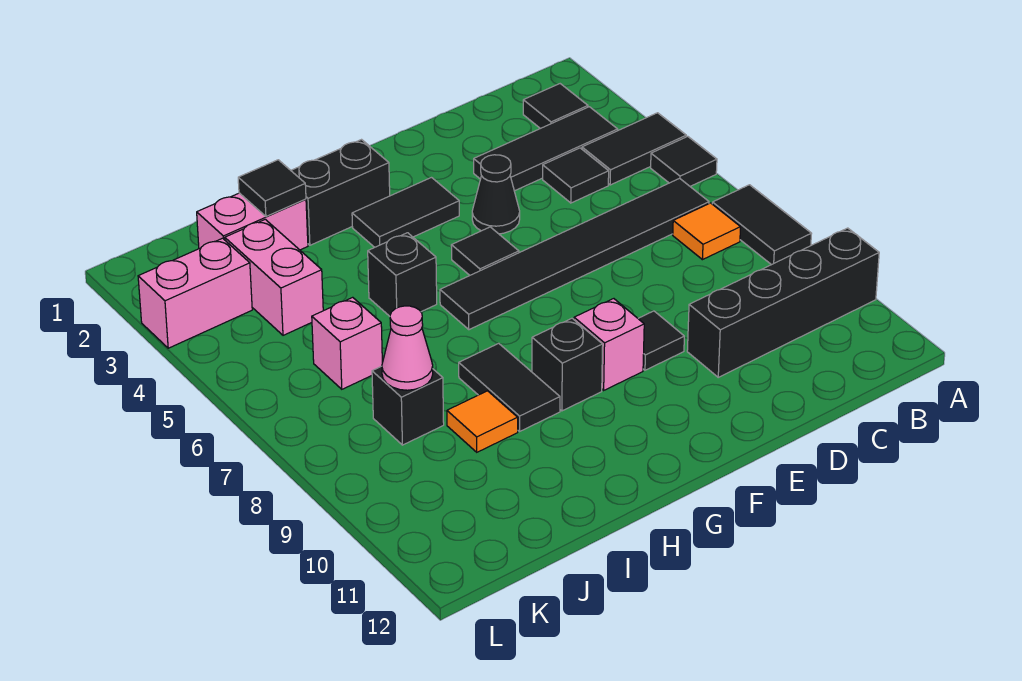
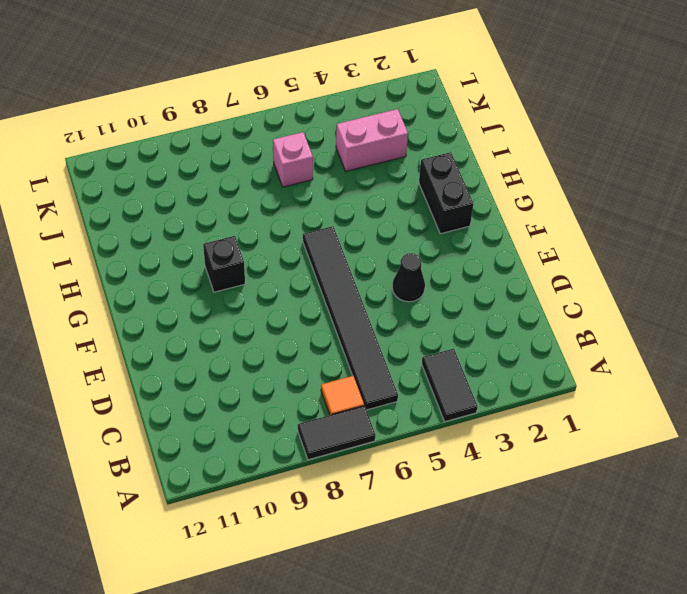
none -> black 1x1 tile [651,136,717,186]
none -> black 1x4 brick [687,228,879,377]
none -> black 1x1 tile [523,84,588,129]

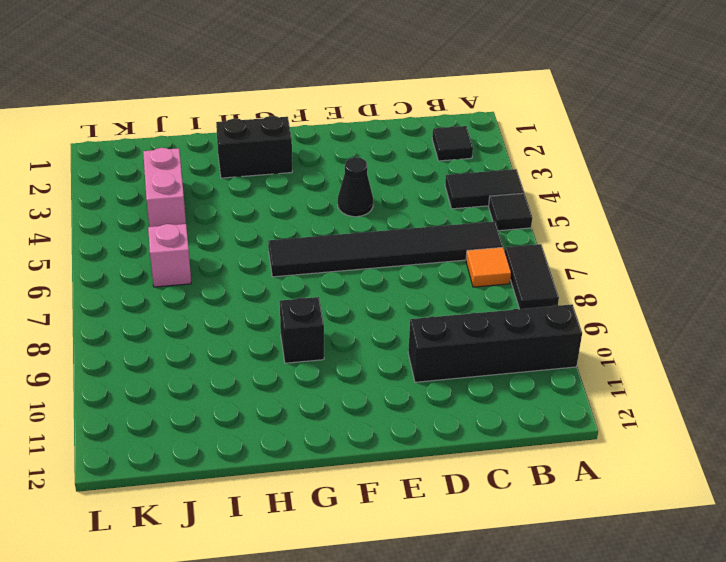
none -> black 1x3 tile [474,107,618,191]
none -> black 1x1 tile [543,148,609,203]
none -> black 1x1 tile [638,311,684,370]

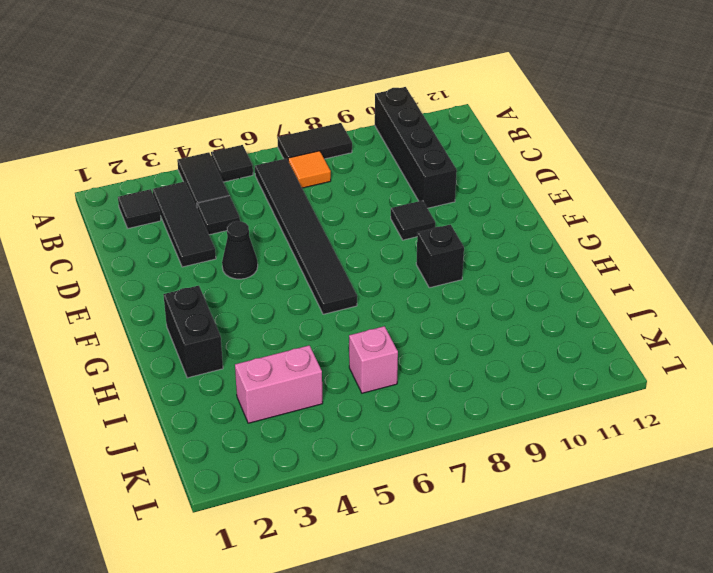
none -> black 1x2 tile [352,178,459,247]
none -> black 1x1 tile [451,227,519,275]
none -> pink 1x1 brick [574,299,644,390]

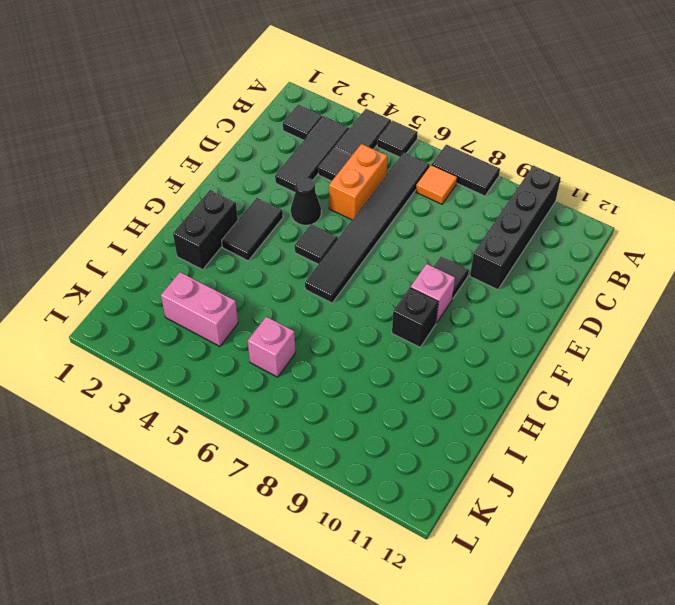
orange 1x2 brick [329,144,388,220] -> none
none -> black 1x1 brick [368,233,437,316]
none -> black 1x2 tile [459,343,560,431]
none -> pink 1x2 brick [197,193,308,250]

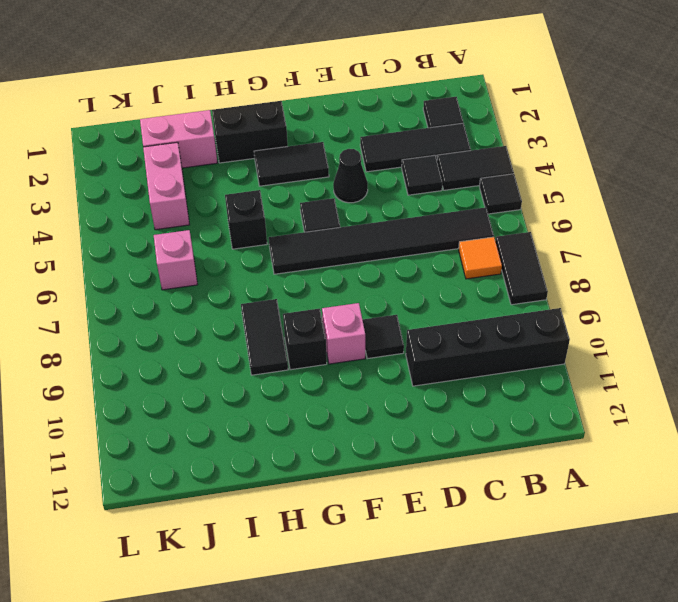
none -> orange 1x1 tile [447,391,518,452]
none -> black 1x1 brick [372,366,444,445]
none -> pink 1x2 brick [138,238,252,348]

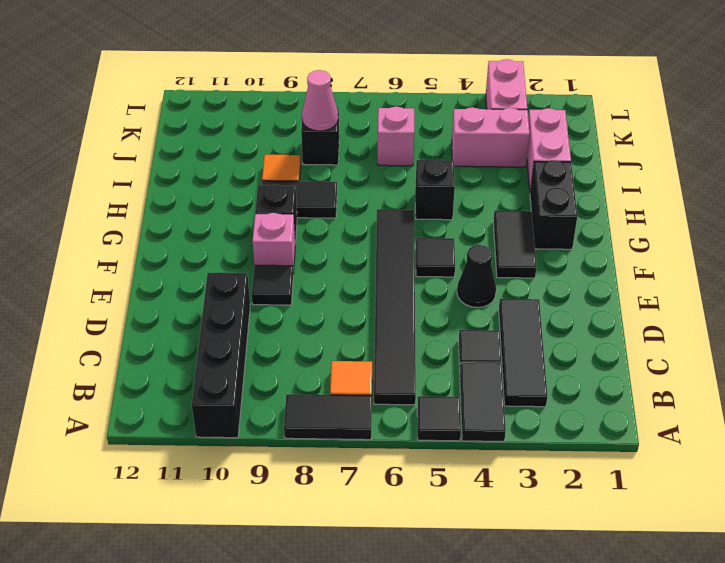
none -> black 1x1 tile [523,84,588,129]
none -> black 1x1 tile [238,160,306,216]

